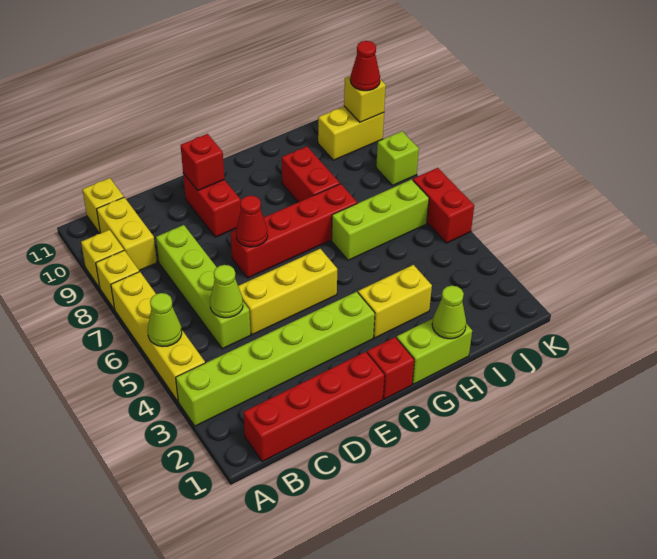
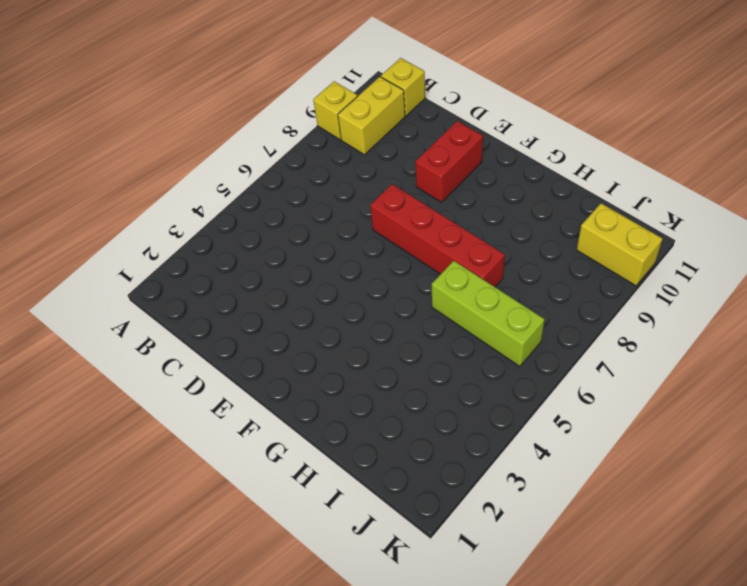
none -> lime 1x6 brick [176,292,375,426]
none -> yellow 1x4 brick [111,272,205,401]
none -> yellow 1x1 brick [96,250,139,309]

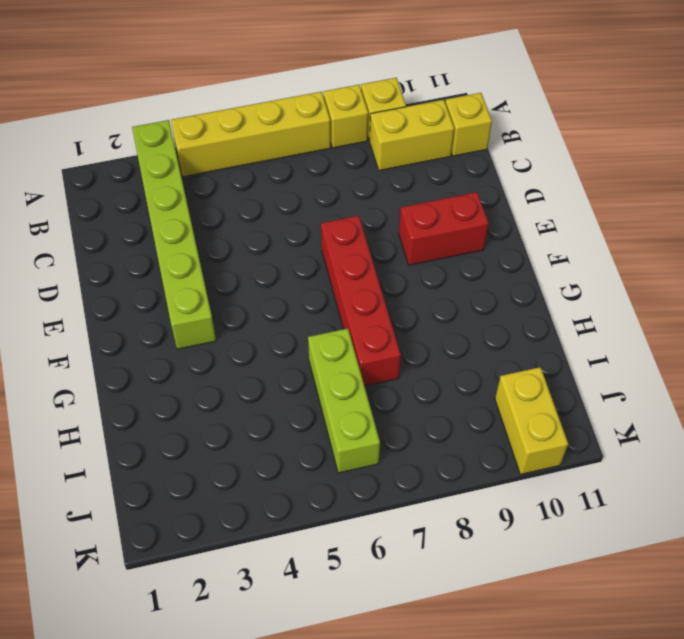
none -> red 1x4 brick [243,352,385,461]
none -> lime 1x4 brick [156,225,251,349]
none -> yellow 1x3 brick [238,249,337,335]

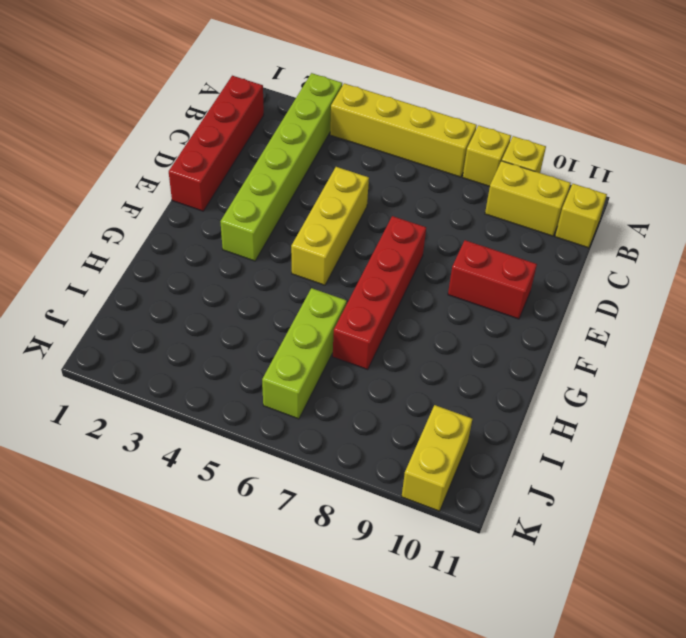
none -> lime 1x4 brick [156,225,251,349]
none -> red 1x1 brick [367,337,414,399]
none -> lime 1x2 brick [397,319,472,384]

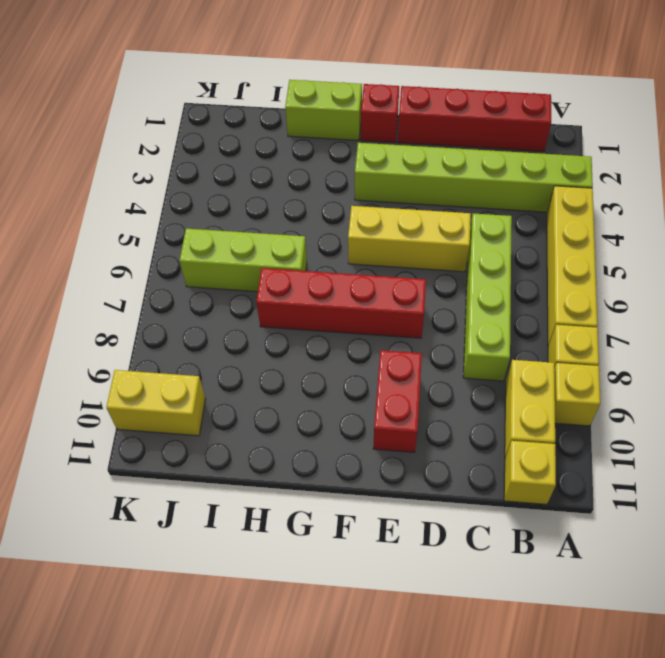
none -> yellow 1x2 brick [358,265,432,338]
none -> red 1x2 brick [282,146,340,202]
none -> red 1x2 brick [413,168,474,243]

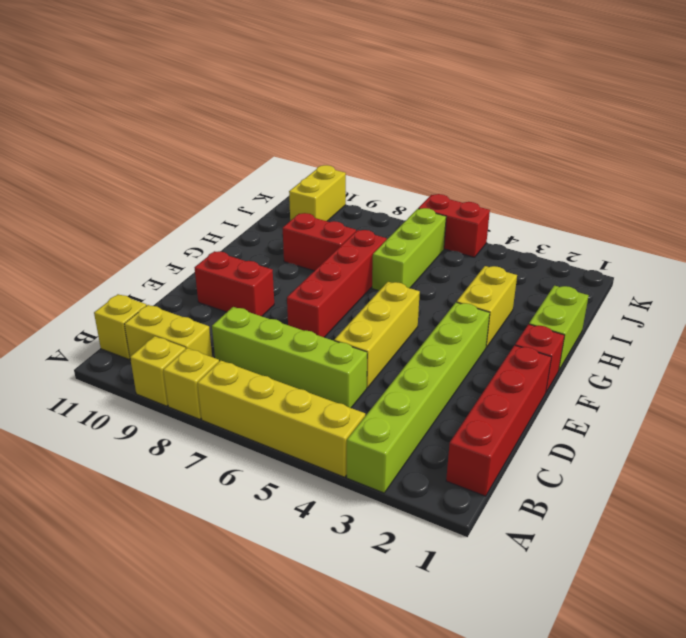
none -> lime 1x1 brick [376,131,419,185]
none -> lime 1x1 cone [148,293,182,347]
none -> lime 1x1 cone [210,265,243,318]

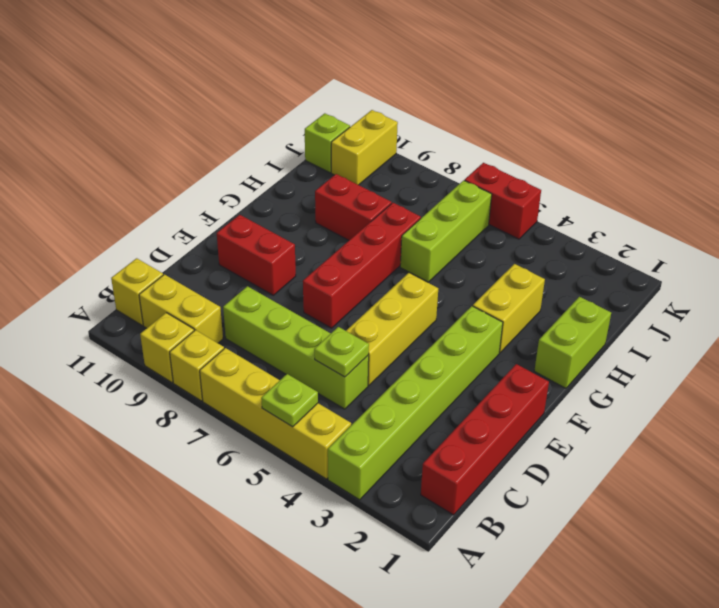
lime 1x1 plate [261,374,318,427] -> lime 1x1 cone [148,293,182,347]
lime 1x1 plate [314,327,369,377] -> lime 1x1 cone [210,265,243,318]
lime 1x1 brick [305,113,350,173] -> lime 1x1 brick moved to [376,131,419,185]
none -> red 1x1 brick [367,337,414,399]
none -> red 1x1 cone [236,196,268,247]
none -> red 1x1 brick [181,134,224,191]

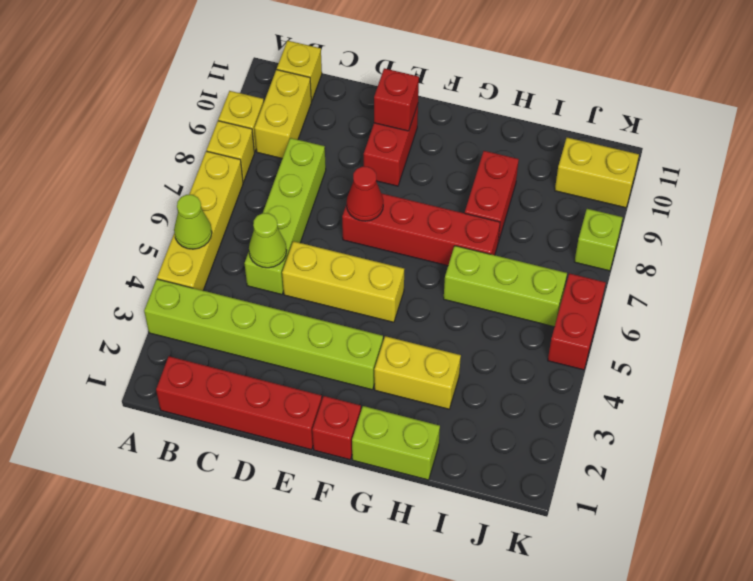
none -> lime 1x1 cone [432,286,466,339]
none -> yellow 1x1 brick [344,76,386,122]
none -> red 1x1 cone [350,41,380,91]

